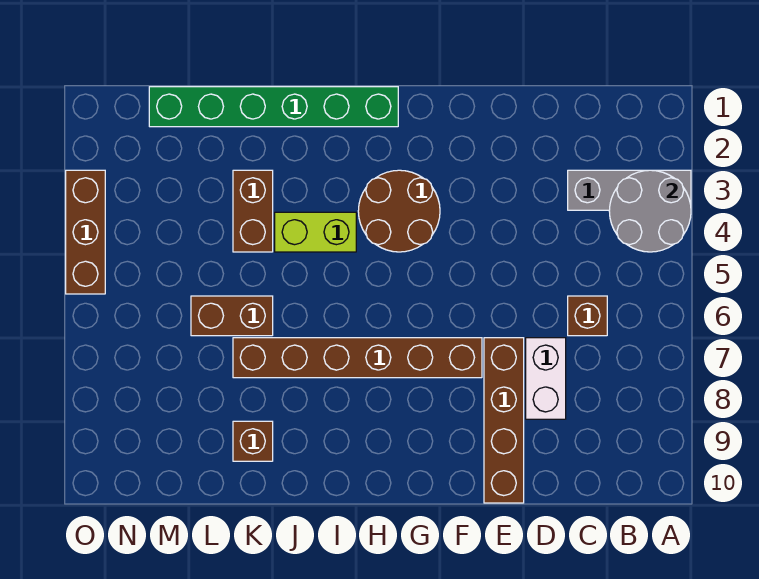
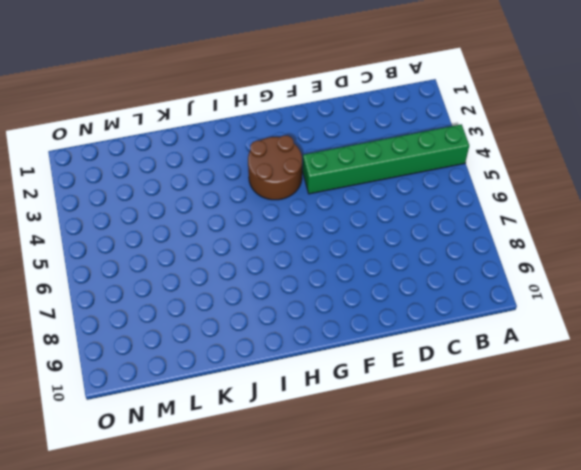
green 1x6 brick [303,124,469,194] -> green 1x6 brick moved to [149,87,398,127]
none -> grey 1x3 brick [568,170,691,210]
none -> brown 1x1 brick [568,296,607,336]
none -> white 1x2 brick [526,338,566,419]

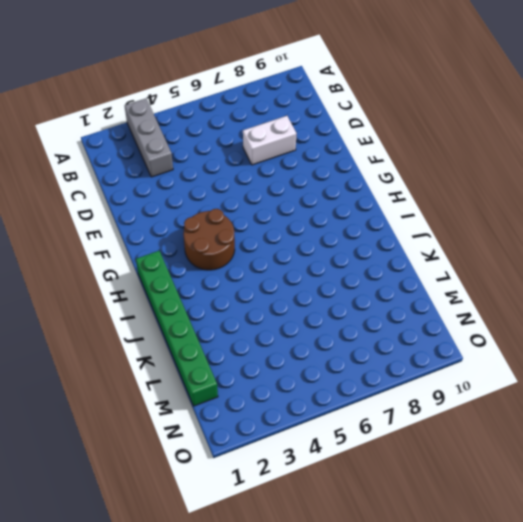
none -> brown 1x1 brick [568,296,607,336]
none -> brown 1x4 brick [484,338,524,503]
none -> brown 1x6 brick [233,338,482,378]

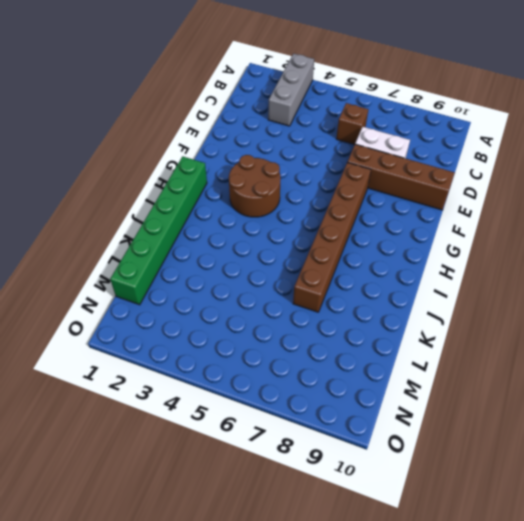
none -> lime 1x2 brick [275,212,356,252]
none -> brown 1x2 brick [233,170,273,252]
none -> brown 1x2 brick [191,296,273,336]

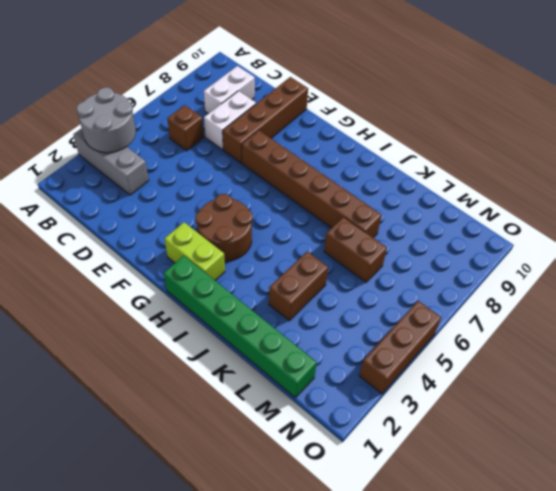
white 1x2 brick [204,66,255,114] -> none
lime 1x2 brick [165,222,225,280] -> lime 1x2 brick moved to [275,212,356,252]
none -> brown 1x1 brick [233,421,273,461]

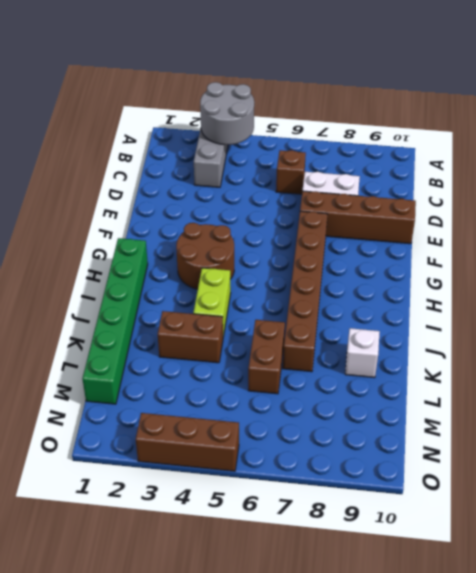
white 1x1 brick [345,328,380,378] -> brown 1x1 brick [233,421,273,461]

